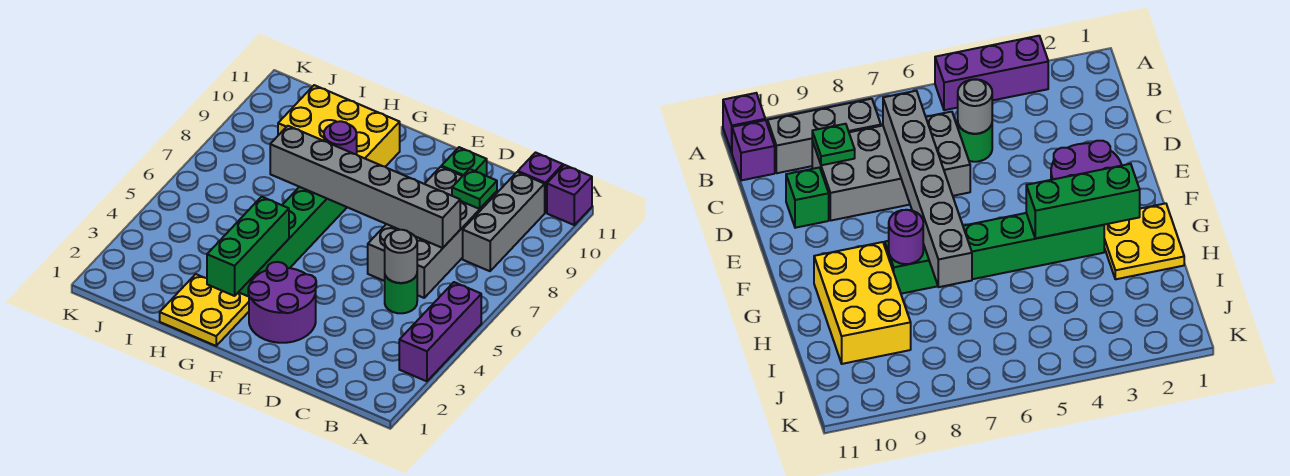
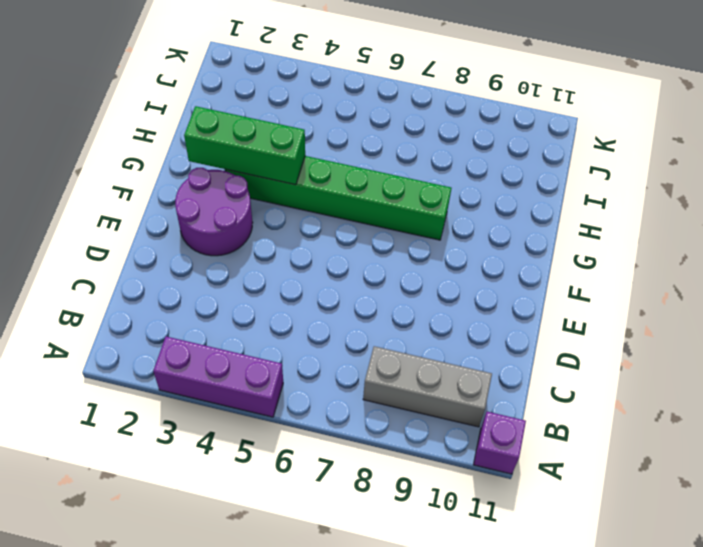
none -> purple 1x1 brick [518,153,563,213]
none -> green 1x1 round brick [385,275,417,313]
none -> grey 2x4 brick [368,167,497,298]

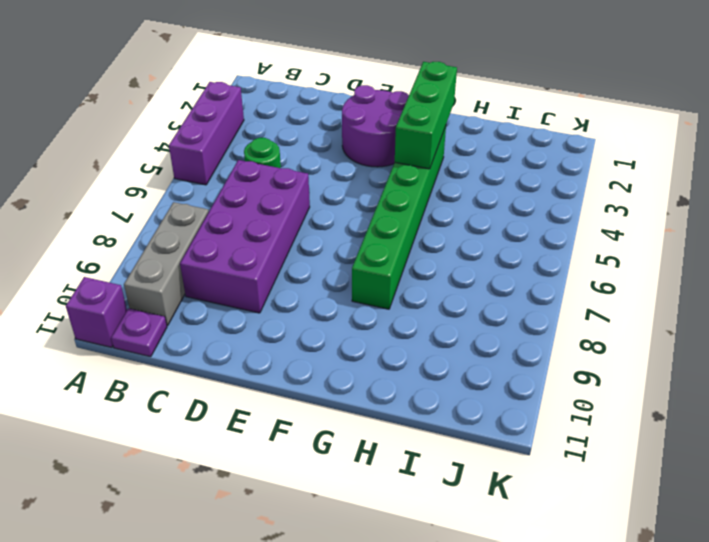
purple 1x1 plate [111,308,167,357] -> purple 1x1 brick [518,153,563,213]
purple 2x4 brick [180,160,310,313] -> grey 2x4 brick [368,167,497,298]
none -> green 1x1 brick [441,147,487,176]
none -> yellow 2x2 plate [160,274,249,346]
none -> yellow 2x3 brick [278,85,400,167]

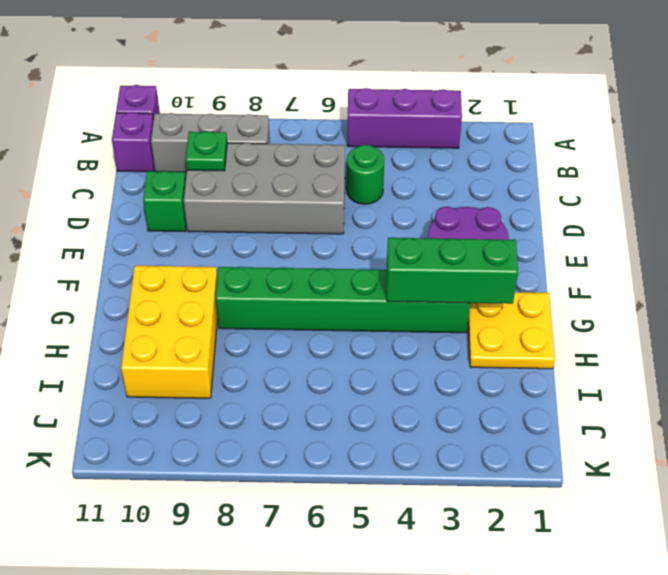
none -> grey 1x1 round brick [385,230,417,283]
none -> grey 1x6 brick [270,126,460,248]
none -> purple 1x1 round brick [324,121,357,154]

